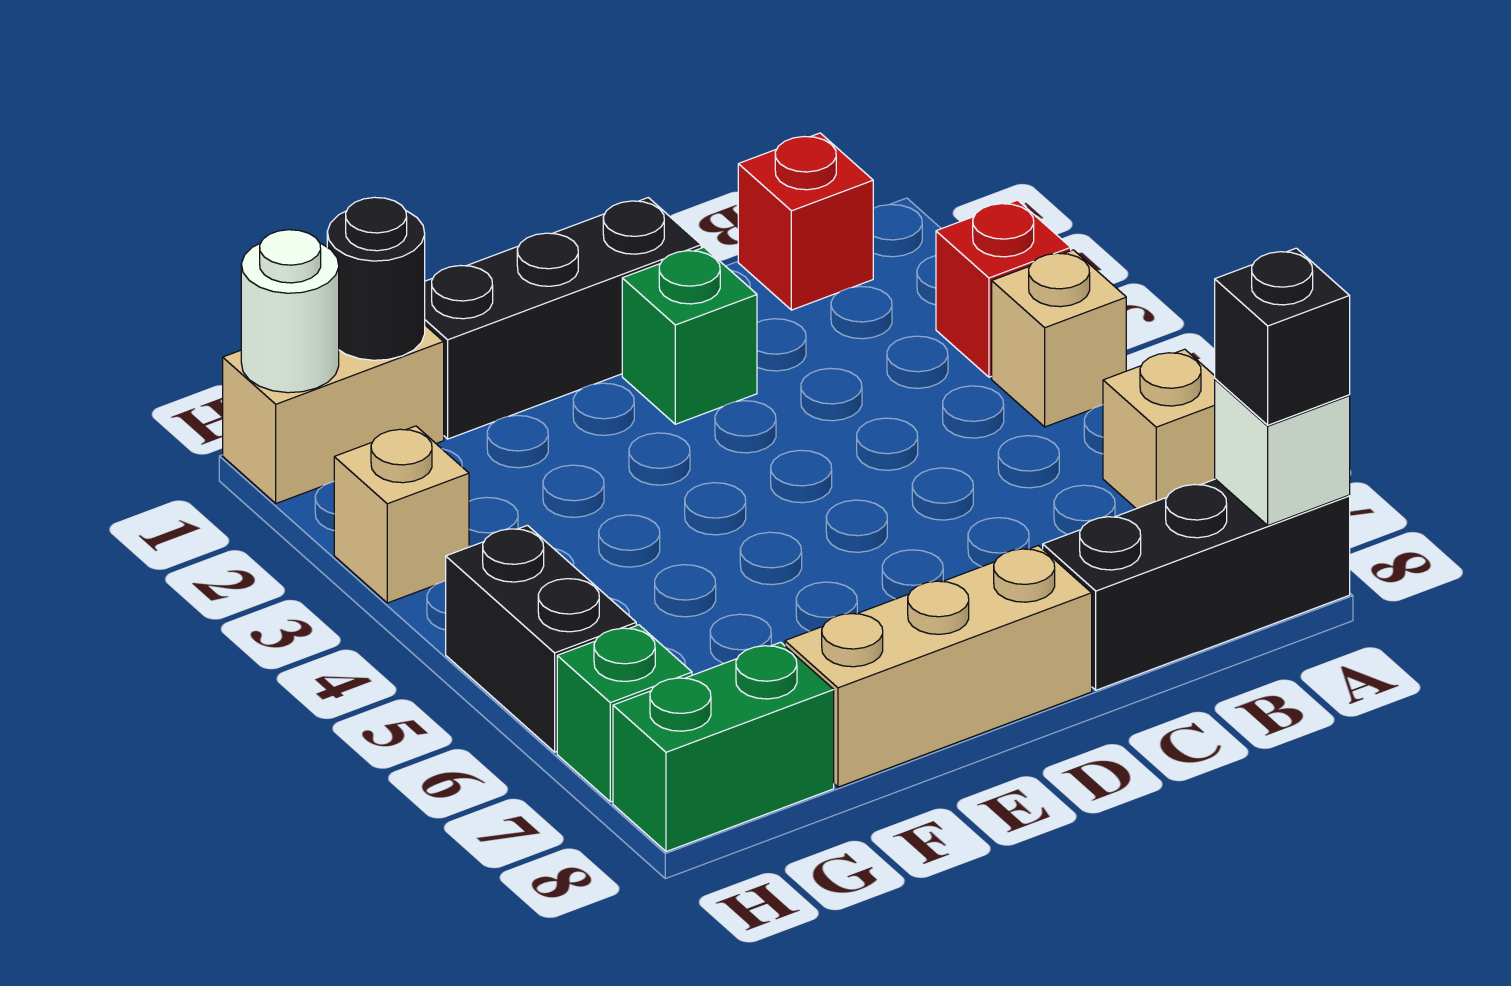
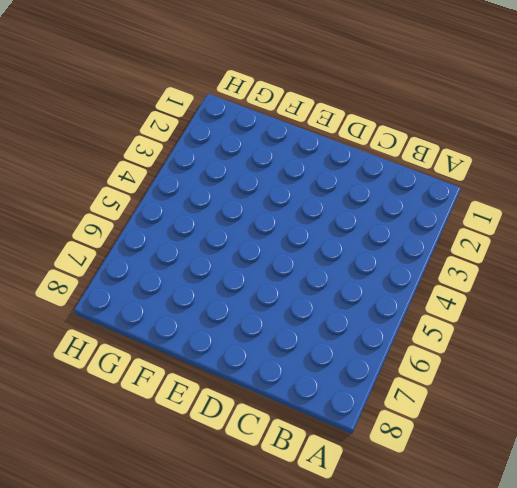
none -> red 1x1 brick [936,200,1071,377]
none -> tan 1x1 brick [992,250,1126,427]
none -> tan 1x1 brick [1103,349,1215,509]

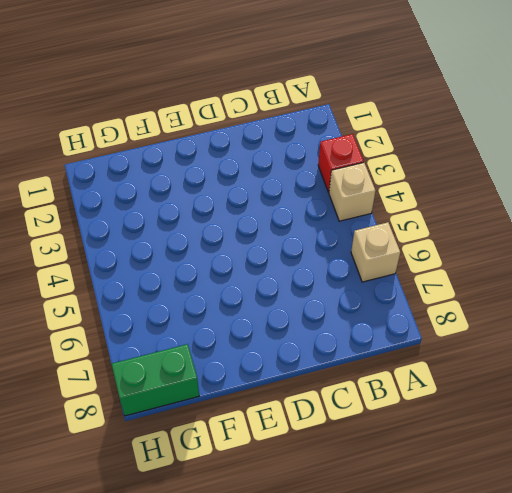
none -> black 1x3 brick [1043,479,1350,690]
none -> red 1x1 brick [738,133,873,310]
none -> black 1x3 brick [425,198,701,439]

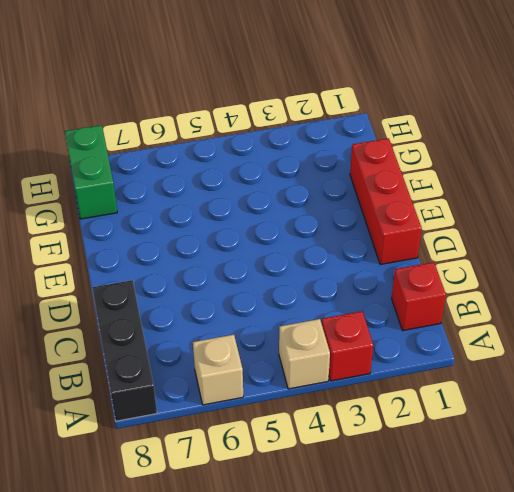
red 1x3 brick [350,138,422,265] -> black 1x3 brick [425,198,701,439]
none -> green 1x1 brick [622,247,757,424]
none -> tan 1x3 brick [785,546,1092,787]
none -> tan 1x2 brick [223,325,444,503]

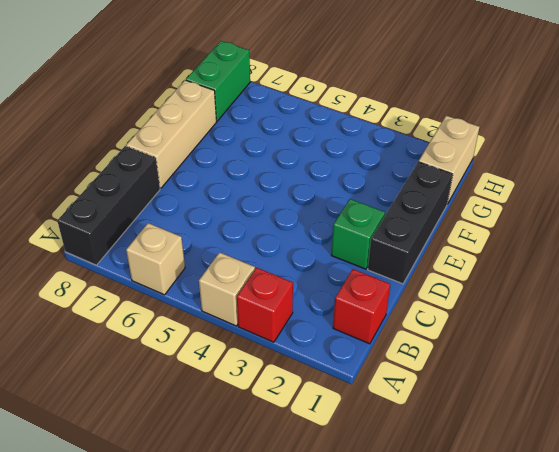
none -> tan 1x1 brick [334,426,469,603]
none -> black 1x2 brick [446,525,636,752]
none -> green 1x1 brick [557,625,692,802]

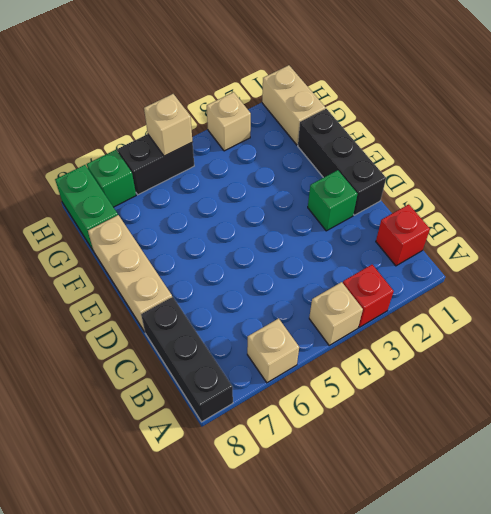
tan 1x1 brick [144,94,193,156] -> none
none -> white 1x1 brick [1215,379,1350,525]
none -> black 1x1 round brick [327,197,425,360]
none -> white 1x1 round brick [241,230,339,393]

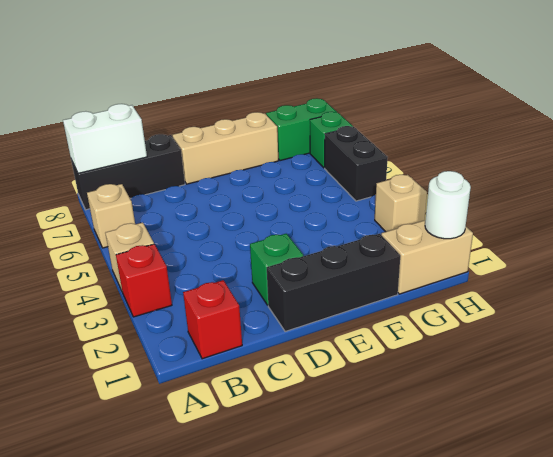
white 1x2 brick [63,104,147,173] -> white 1x1 brick [1215,379,1350,525]
none -> black 1x1 round brick [327,197,425,360]
none -> black 1x1 brick [1215,248,1350,425]

